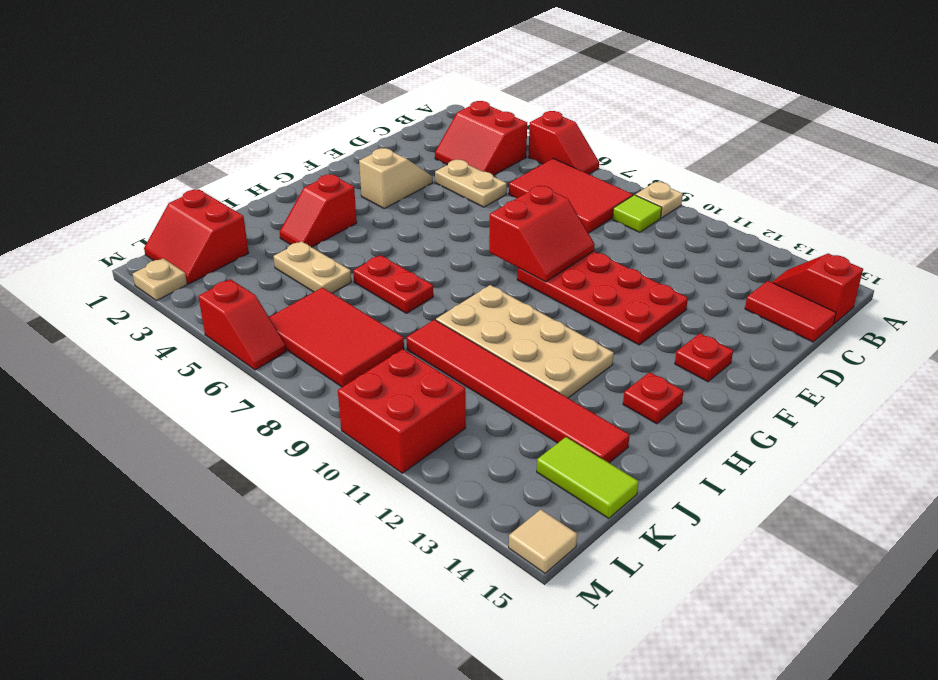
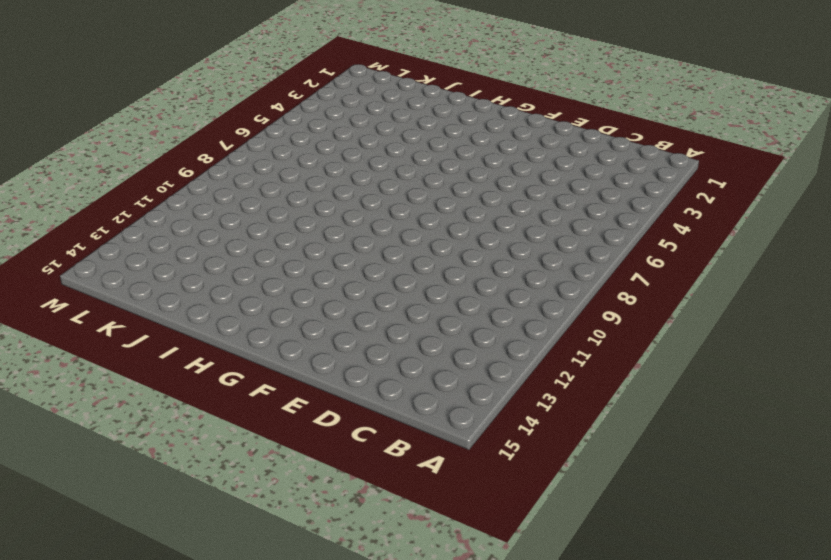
none -> red 1x2 slope [528,111,599,174]
none -> tan 1x1 plate [635,182,683,218]
none -> red 2x2 slope [435,101,527,176]

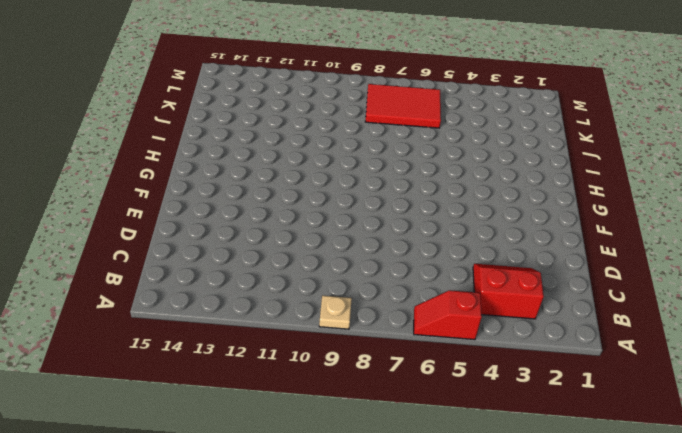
none -> red 2x3 tile [509,158,633,233]
none -> lime 1x1 tile [613,195,662,232]
none -> red 1x2 slope [772,254,863,324]

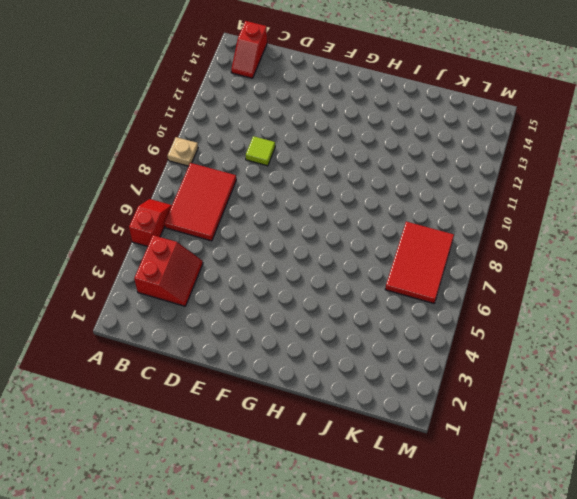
lime 1x1 tile [246,136,275,166] -> lime 1x1 tile moved to [613,195,662,232]
none -> red 1x2 tile [745,281,836,342]
none -> tan 1x2 plate [435,160,507,207]
none -> tan 1x2 slope [359,148,433,208]

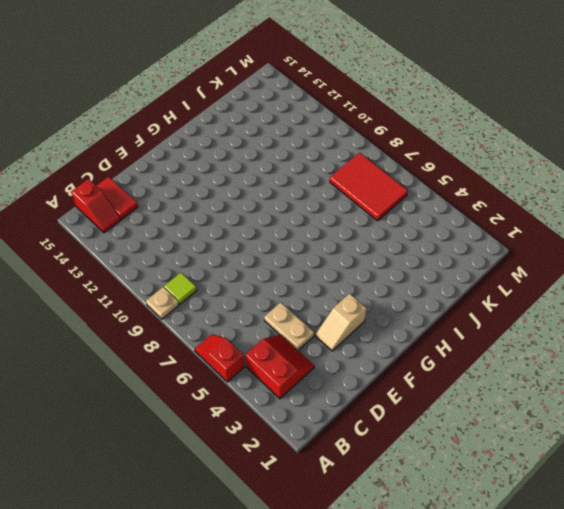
none -> red 2x3 tile [509,158,633,233]
none -> red 2x4 plate [517,251,688,345]
none -> red 1x1 plate [675,333,733,382]

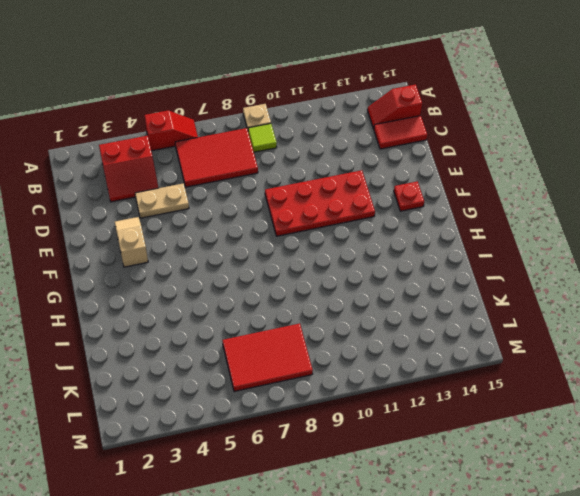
none -> red 1x2 slope [280,175,357,247]
none -> tan 2x4 plate [436,285,614,398]
none -> red 1x1 plate [623,372,684,424]

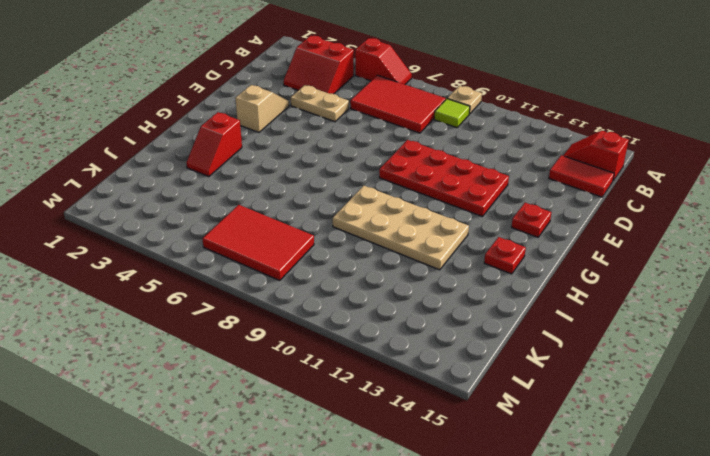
none -> red 1x2 plate [353,255,433,313]
none -> tan 1x2 plate [274,241,351,293]
none -> red 1x6 tile [406,320,630,463]

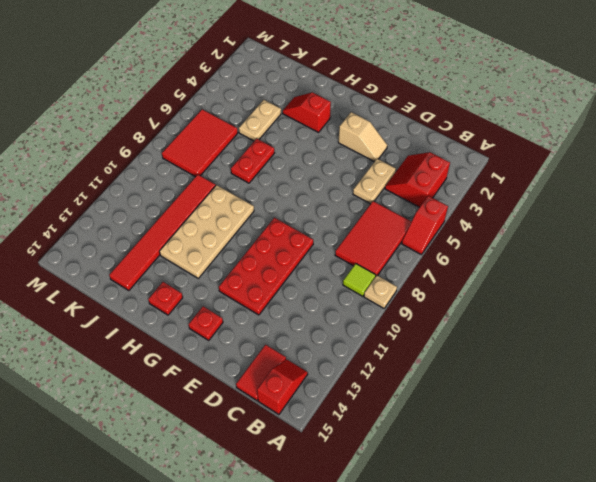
none -> red 2x2 slope [144,189,249,284]
none -> lime 1x2 tile [537,437,639,518]
none -> red 2x2 brick [338,349,466,473]

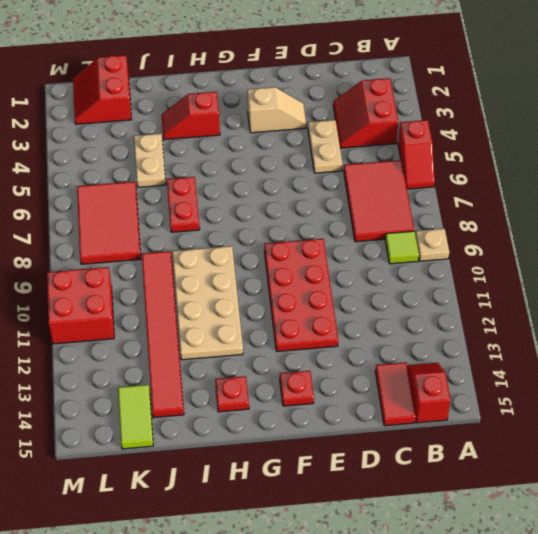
none -> tan 1x1 plate [133,258,187,301]
none -> red 1x2 slope [198,279,286,370]
none -> tan 1x1 tile [509,509,577,573]

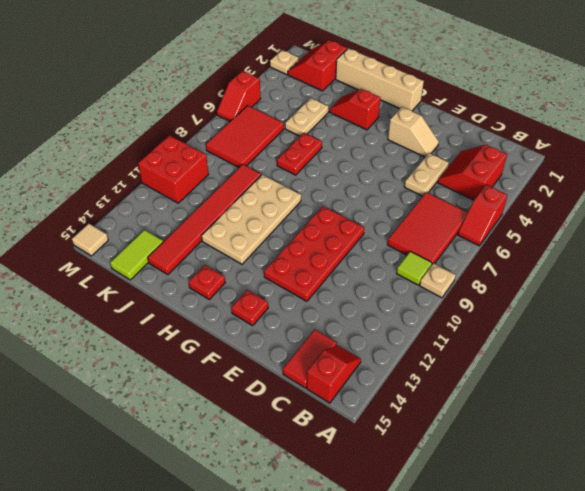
tan 1x4 brick [336,48,424,111] -> none
none -> red 2x2 slope [489,185,595,282]

